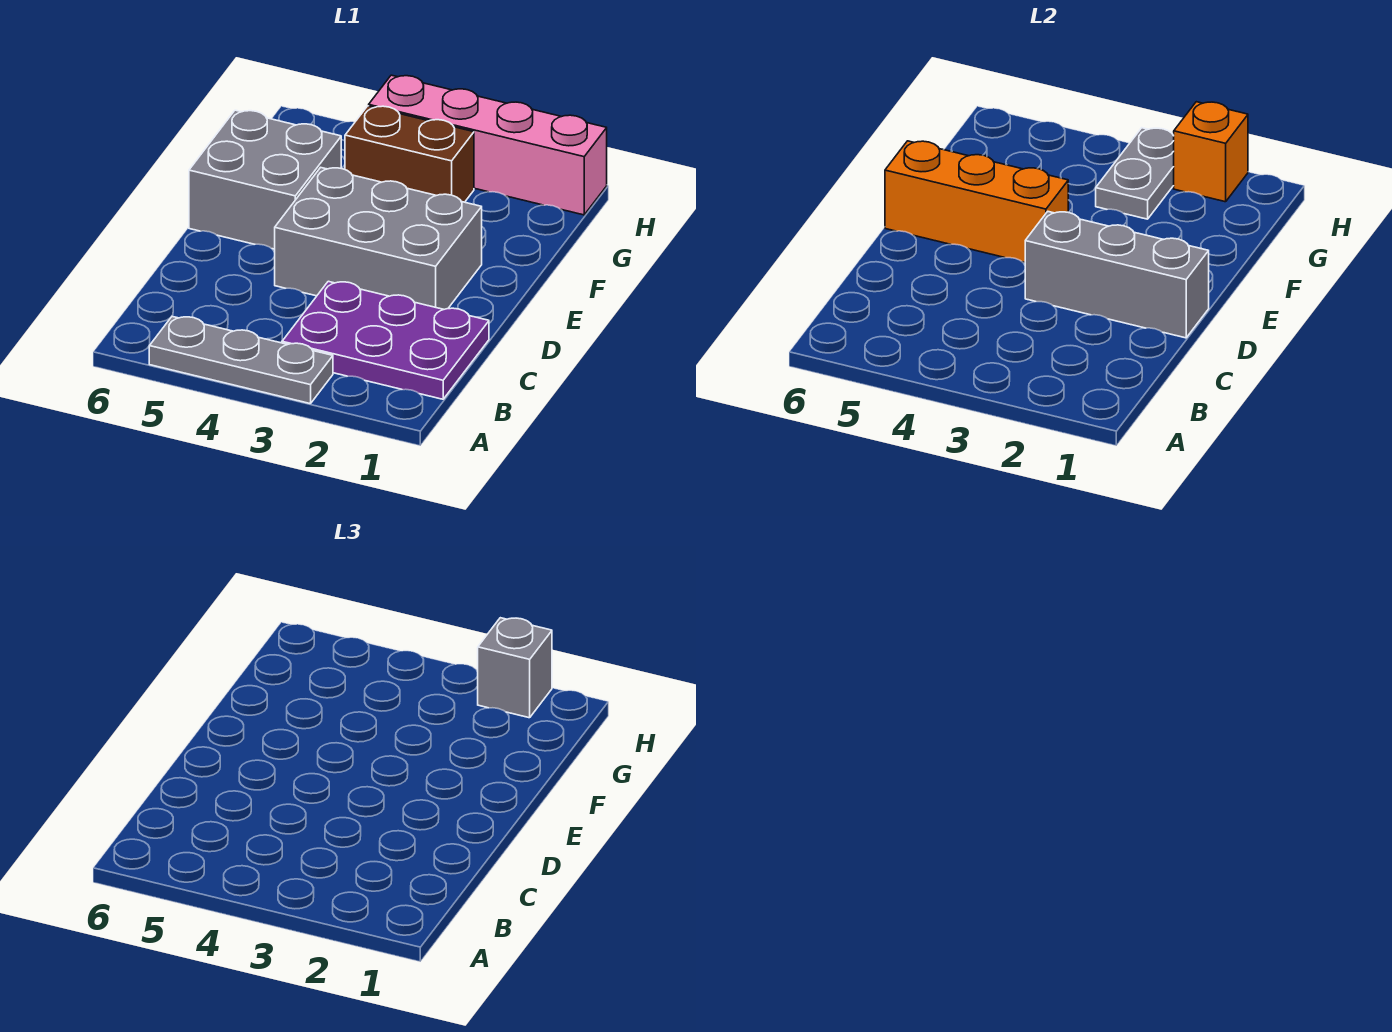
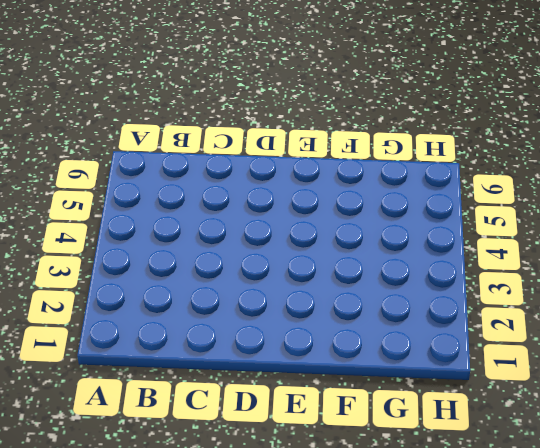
none -> grey 1x3 plate [149,317,333,404]
none -> purple 2x3 plate [282,281,489,399]

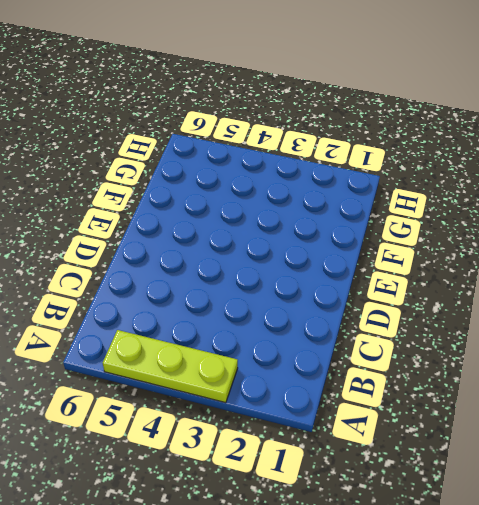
lime 1x3 plate [103,330,238,403] -> grey 1x3 plate [149,317,333,404]
none -> purple 2x3 plate [282,281,489,399]
none -> grey 2x3 brick [275,167,482,309]

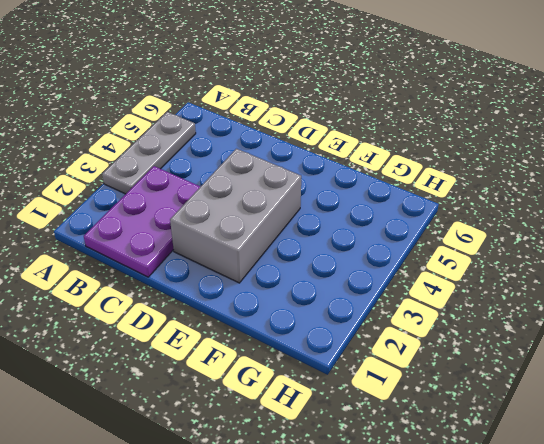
none -> grey 2x2 brick [189,110,341,249]
none -> brown 1x2 brick [345,106,474,202]

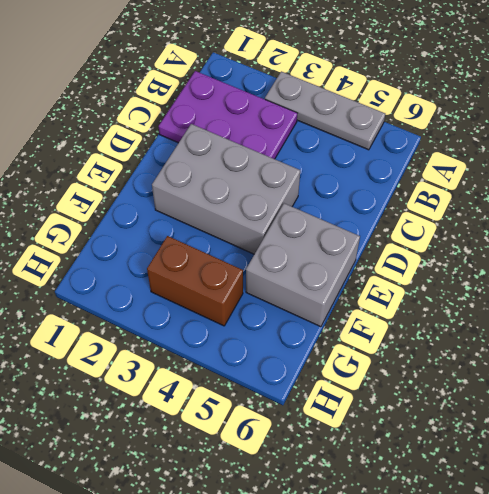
none -> pink 1x4 brick [369,75,607,215]
none -> grey 1x3 brick [1025,212,1209,338]

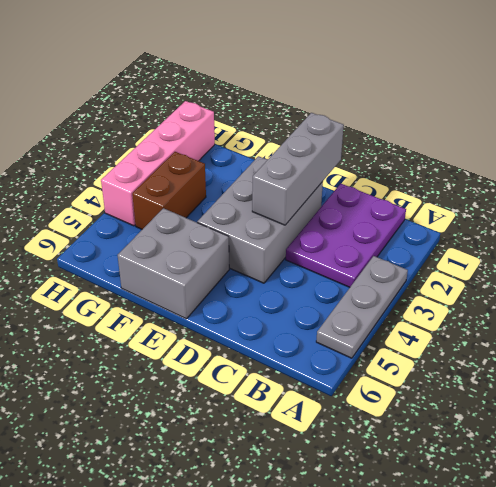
none -> orange 1x3 brick [885,141,1068,262]
none -> grey 1x2 plate [1096,128,1174,219]

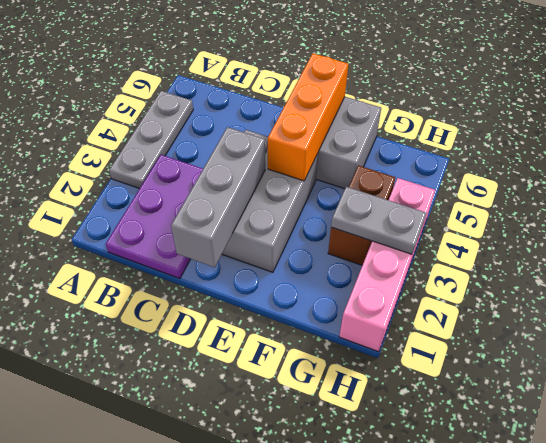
none -> orange 1x1 brick [1173,102,1248,202]
none -> grey 1x1 brick [478,618,552,718]

